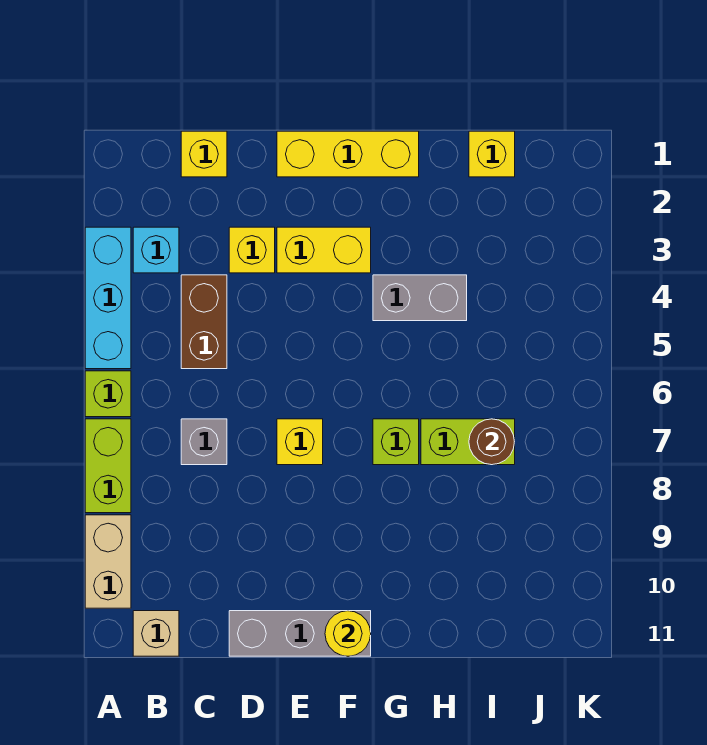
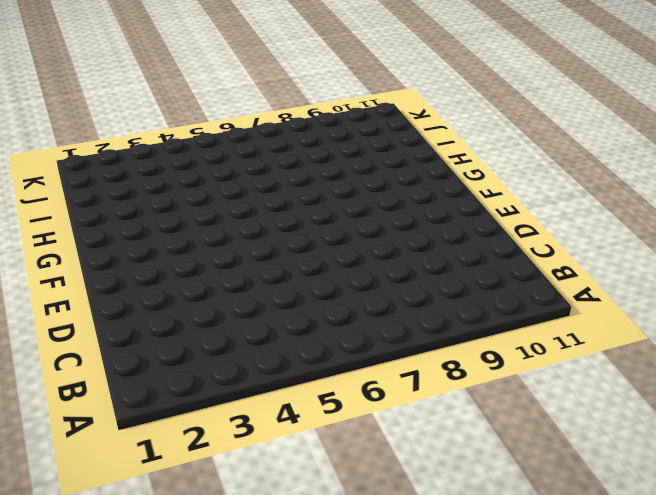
none -> cyan 1x3 brick [85,227,131,369]
none -> lime 1x1 brick [85,371,131,417]
none -> lime 1x2 brick [85,419,131,513]

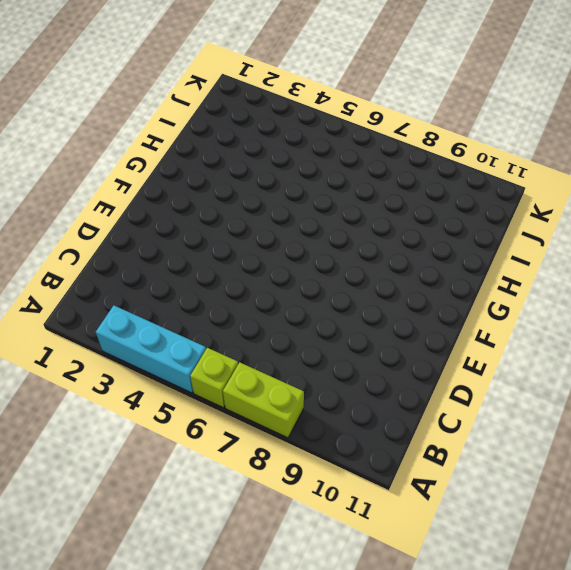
none -> tan 1x2 brick [85,515,131,608]
none -> cyan 1x1 brick [133,227,179,273]
none -> tan 1x1 brick [133,611,179,656]

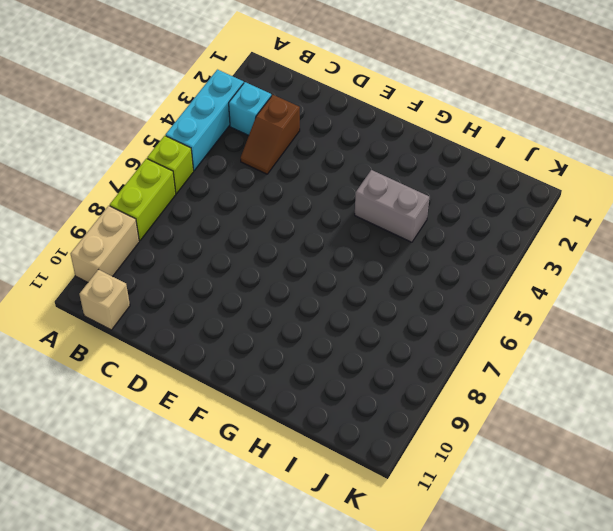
brown 1x2 slope [241,95,300,174] -> brown 1x2 brick [181,275,227,369]
none -> yellow 1x1 brick [181,131,227,177]
none -> grey 1x1 brick [181,419,227,465]
none -> yellow 1x1 brick [229,227,275,273]

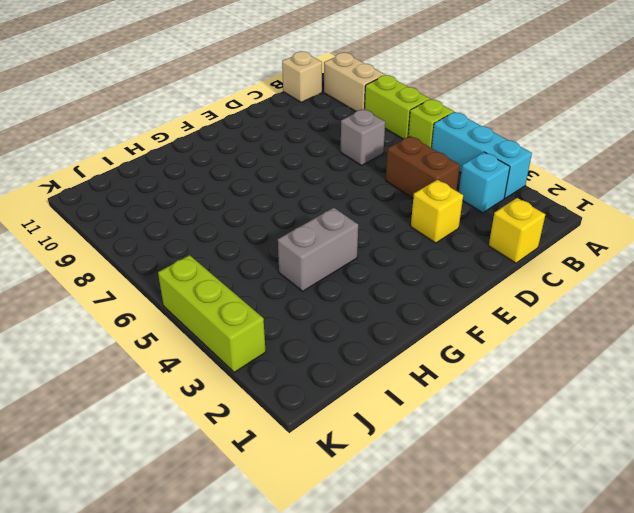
lime 1x3 brick [158,255,266,372] -> none
none -> grey 1x3 brick [229,611,371,656]
none -> yellow 1x3 brick [277,131,419,177]
none -> yellow 1x2 brick [277,227,371,273]

